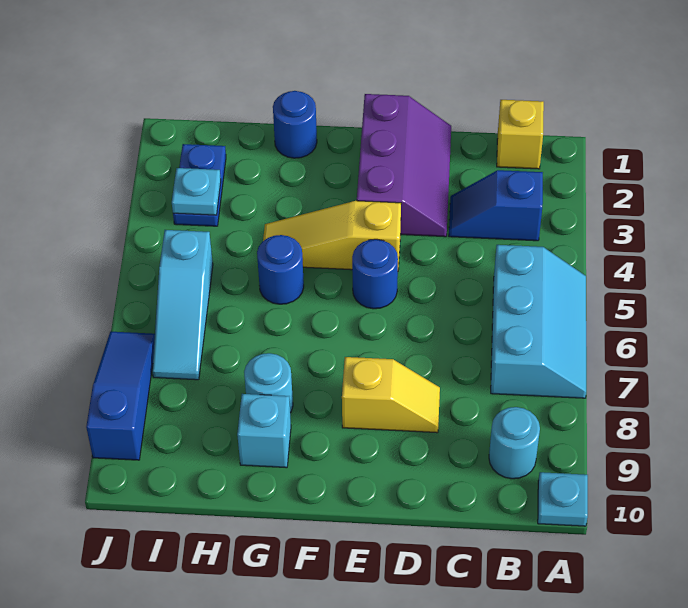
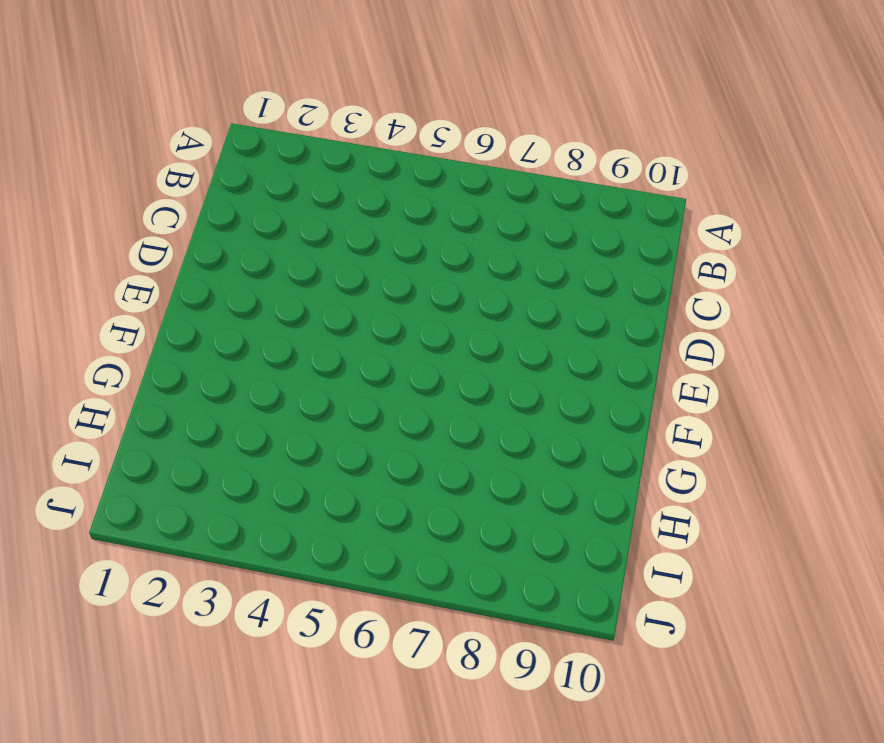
none -> cyan 2x3 slope [491,245,586,398]
none -> cyan 1x1 plate [538,472,588,526]
none -> yellow 1x1 brick [497,100,544,169]

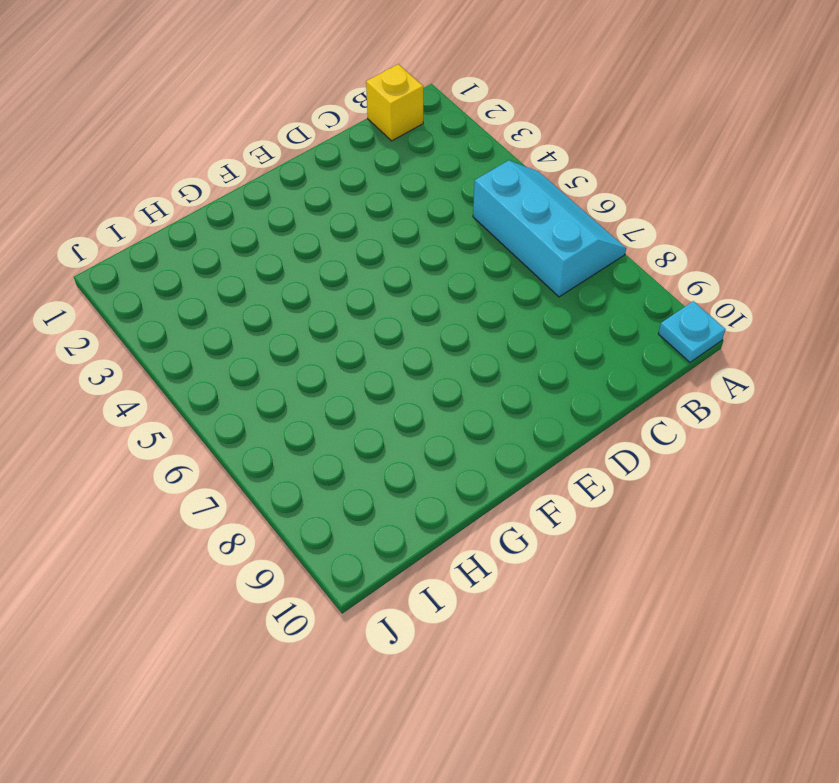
none -> blue 1x2 slope [449,170,543,241]
none -> cyan 1x1 round brick [489,407,540,479]
none -> purple 2x3 slope [357,94,451,237]

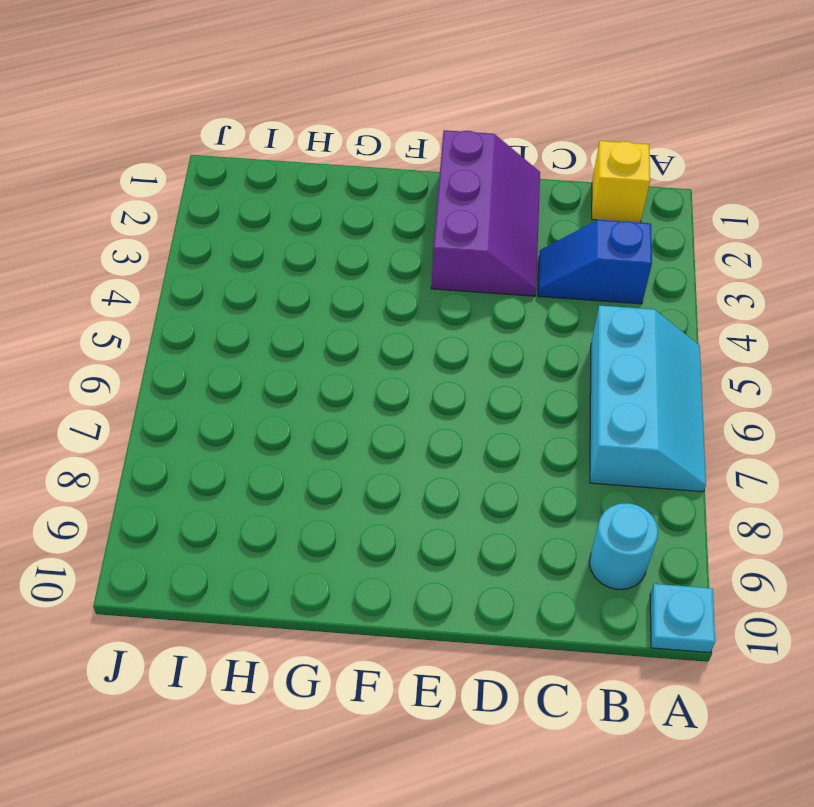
none -> yellow 1x2 slope [342,357,440,433]
none -> yellow 1x3 slope [263,201,401,270]
none -> blue 1x1 round brick [352,239,398,309]

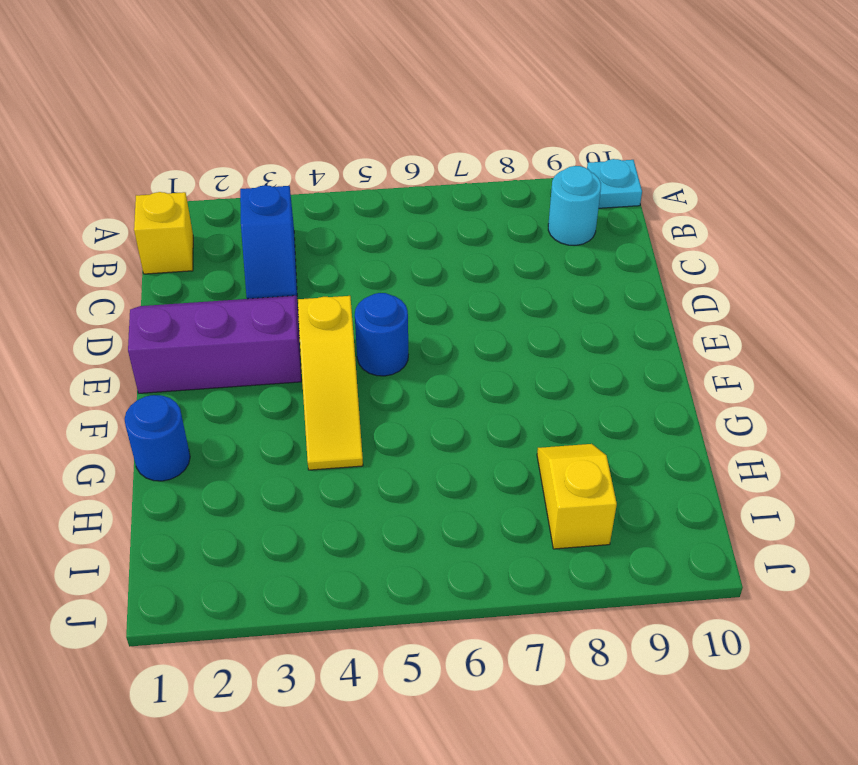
yellow 1x2 slope [537,444,617,549] -> yellow 1x2 slope moved to [342,357,440,433]
none -> cyan 2x3 slope [491,245,586,398]
none -> blue 1x1 round brick [257,235,304,304]
none -> cyan 1x1 round brick [244,353,293,413]

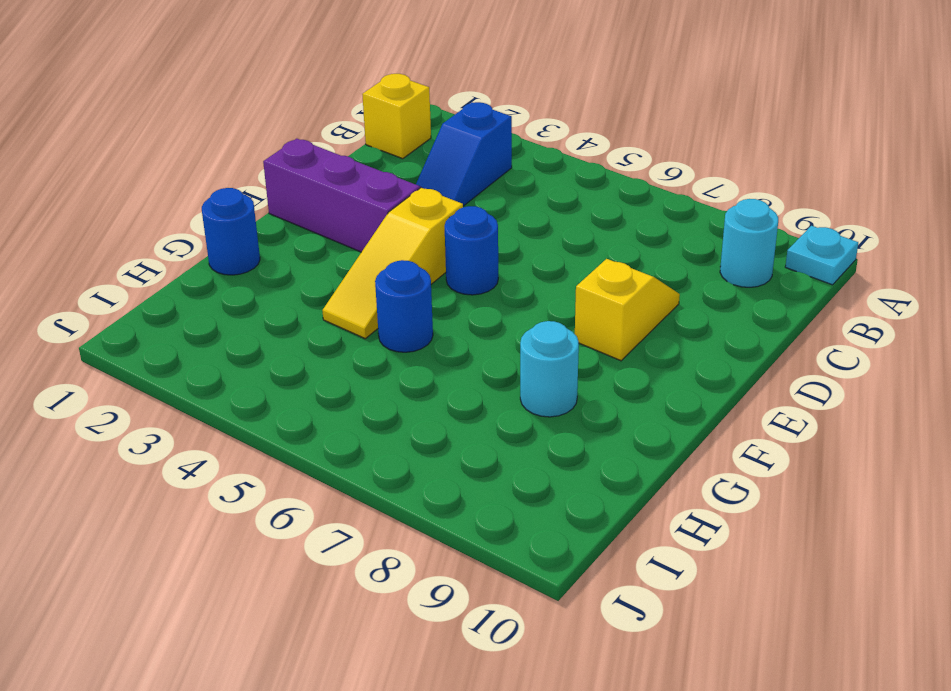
none -> cyan 2x3 slope [491,245,586,398]
none -> cyan 1x1 brick [237,394,291,468]
none -> blue 1x2 plate [173,144,226,226]

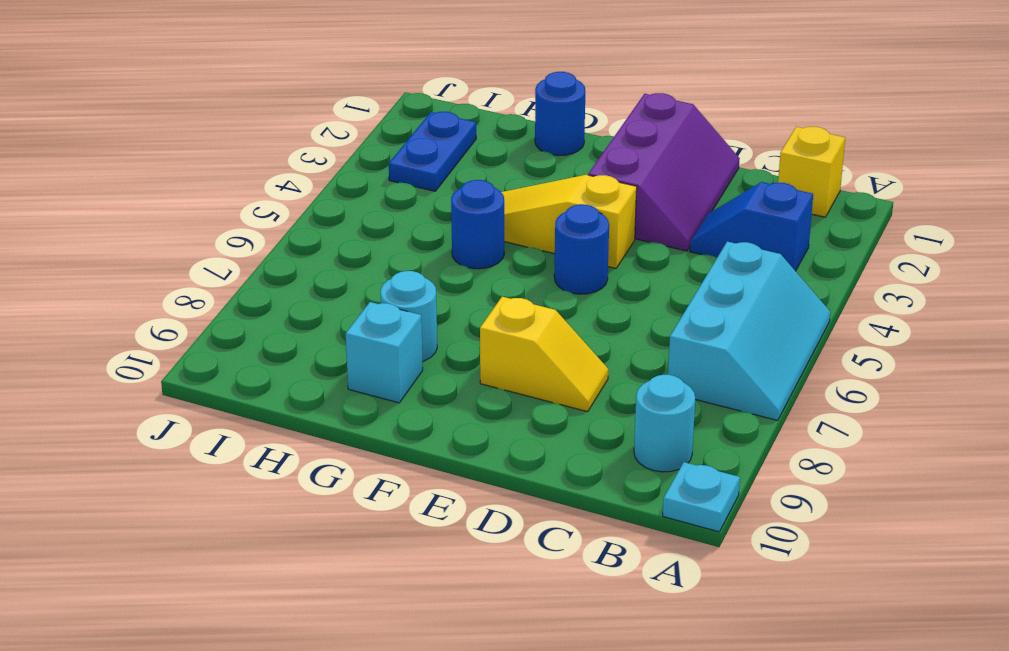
none -> cyan 1x3 slope [152,230,213,380]
none -> blue 1x3 slope [86,332,155,460]
none -> cyan 1x1 plate [172,168,221,215]

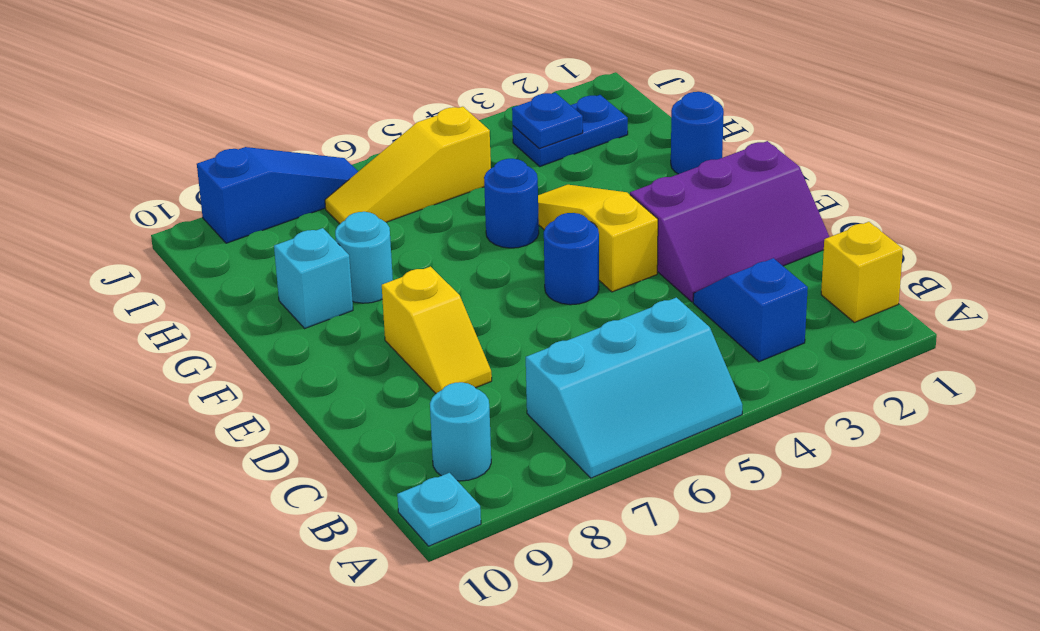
blue 1x1 plate [512,93,583,149] -> cyan 1x1 plate [172,168,221,215]
yellow 1x3 slope [325,107,491,224] -> cyan 1x3 slope [152,230,213,380]

